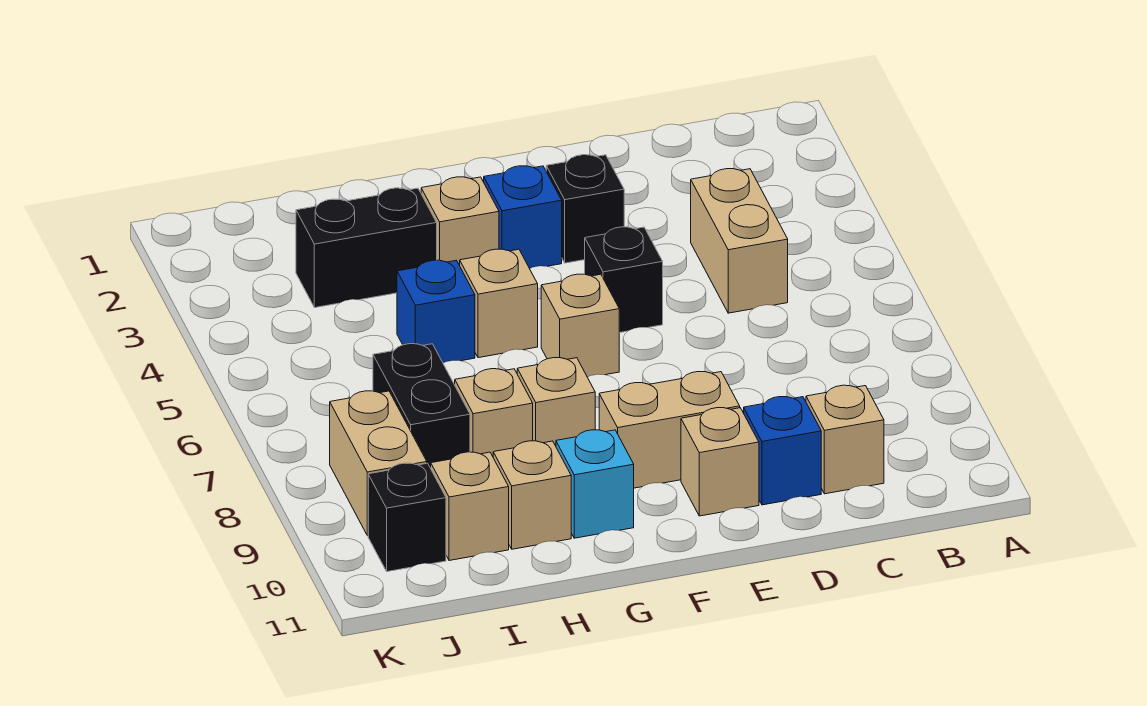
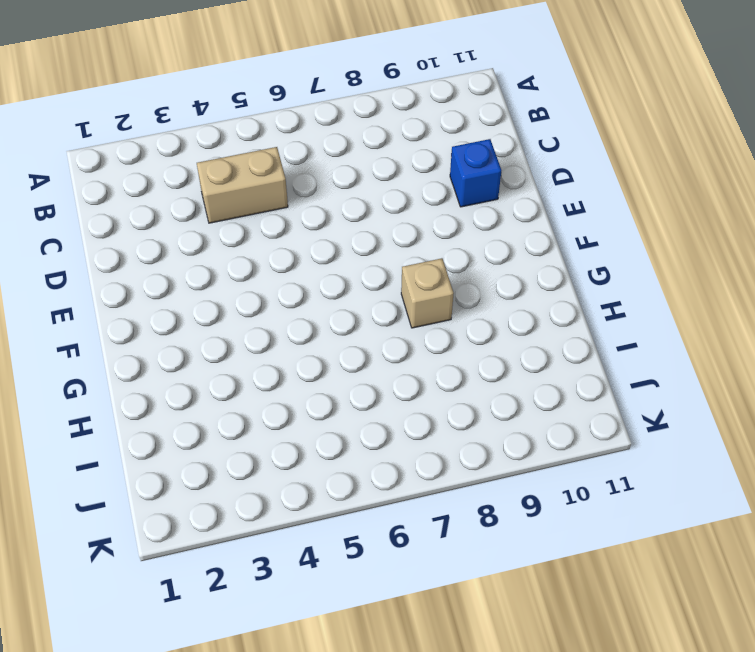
none -> tan 1x1 brick [806,385,884,494]
none -> black 1x1 brick [546,155,624,263]
none -> black 1x1 brick [585,227,663,333]

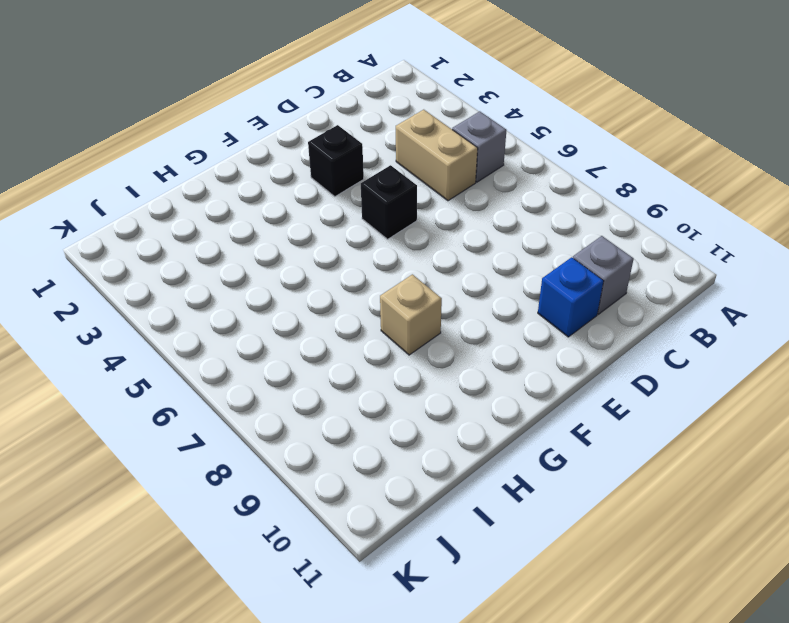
grey 1x1 brick [452,111,506,182] -> none
grey 1x1 brick [573,236,634,314] -> tan 1x1 brick [806,385,884,494]
none -> tan 1x2 brick [599,372,740,488]
none -> tan 1x1 brick [681,408,759,516]
none -> blue 1x1 brick [484,166,562,269]

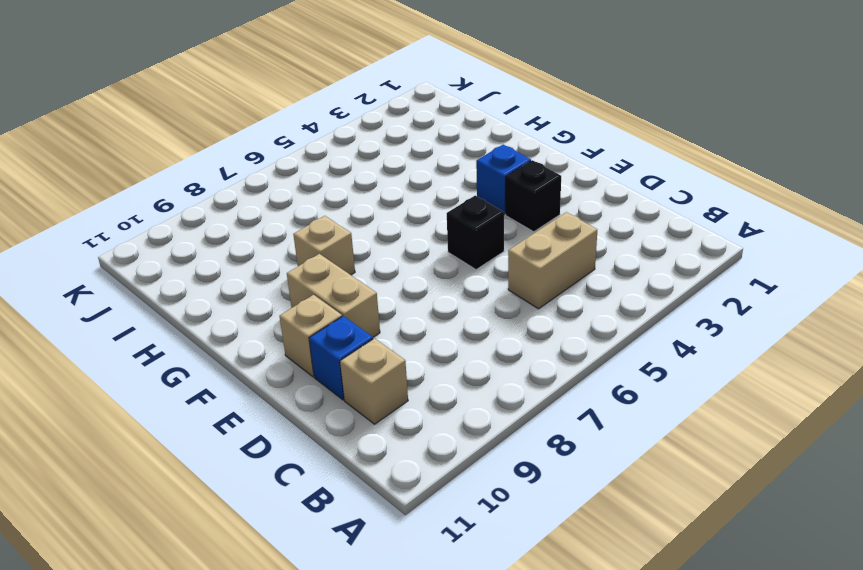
none -> tan 1x1 brick [541,274,619,377]
none -> tan 1x1 brick [421,177,499,265]
none -> tan 1x1 brick [460,249,538,358]

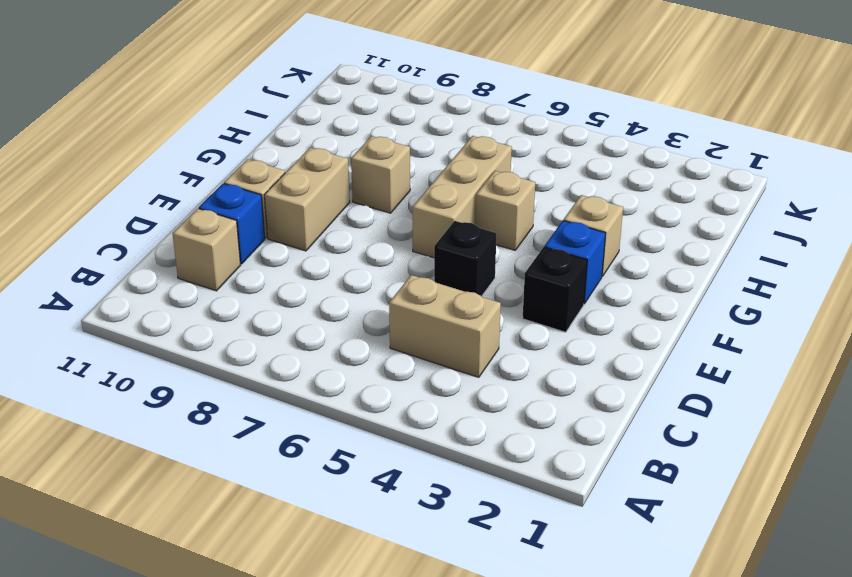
tan 1x3 brick [413,136,512,258] -> tan 1x1 brick [541,274,619,377]
none -> cyan 1x1 brick [556,430,634,538]
none -> black 1x2 brick [296,188,437,308]
none -> blue 1x1 brick [397,260,475,363]

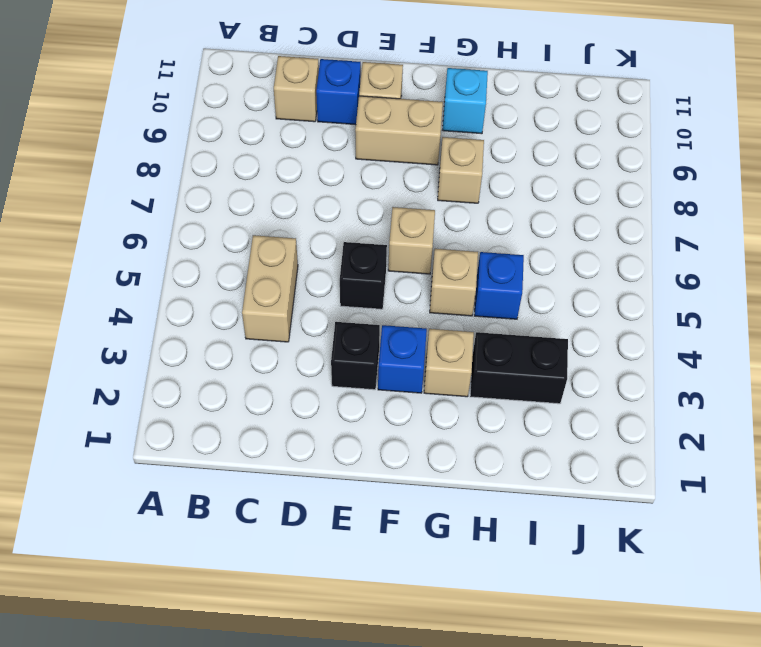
none -> tan 1x1 brick [455,369,533,456]
none -> tan 1x1 brick [493,441,571,549]
none -> black 1x2 brick [373,344,470,468]

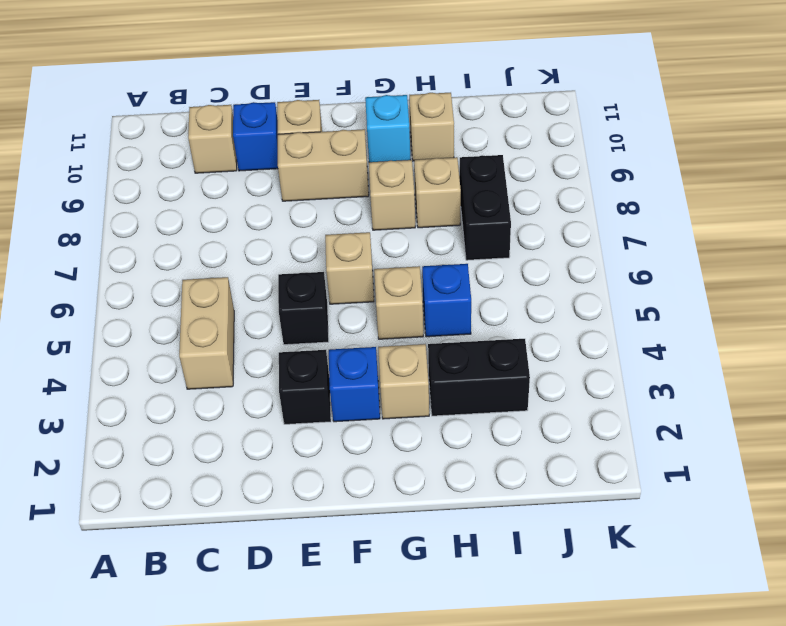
none -> tan 1x1 brick [431,452,509,561]
none -> tan 1x2 brick [330,391,427,535]
none -> black 1x1 brick [368,463,446,572]

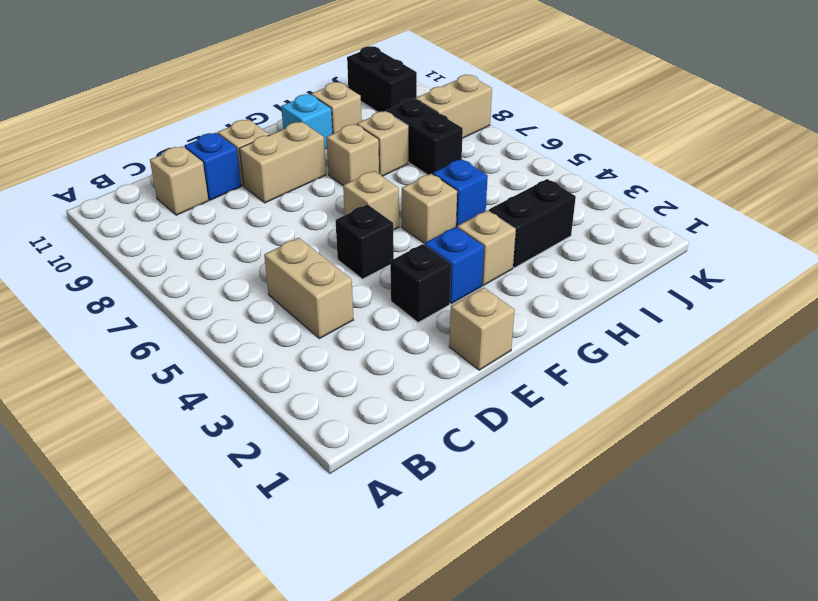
tan 1x1 brick [449,287,515,370] -> tan 1x1 brick moved to [431,452,509,561]
tan 1x2 brick [415,75,492,138] -> tan 1x2 brick turned to [330,391,427,535]
black 1x2 brick [347,46,417,112] -> black 1x1 brick [368,463,446,572]

